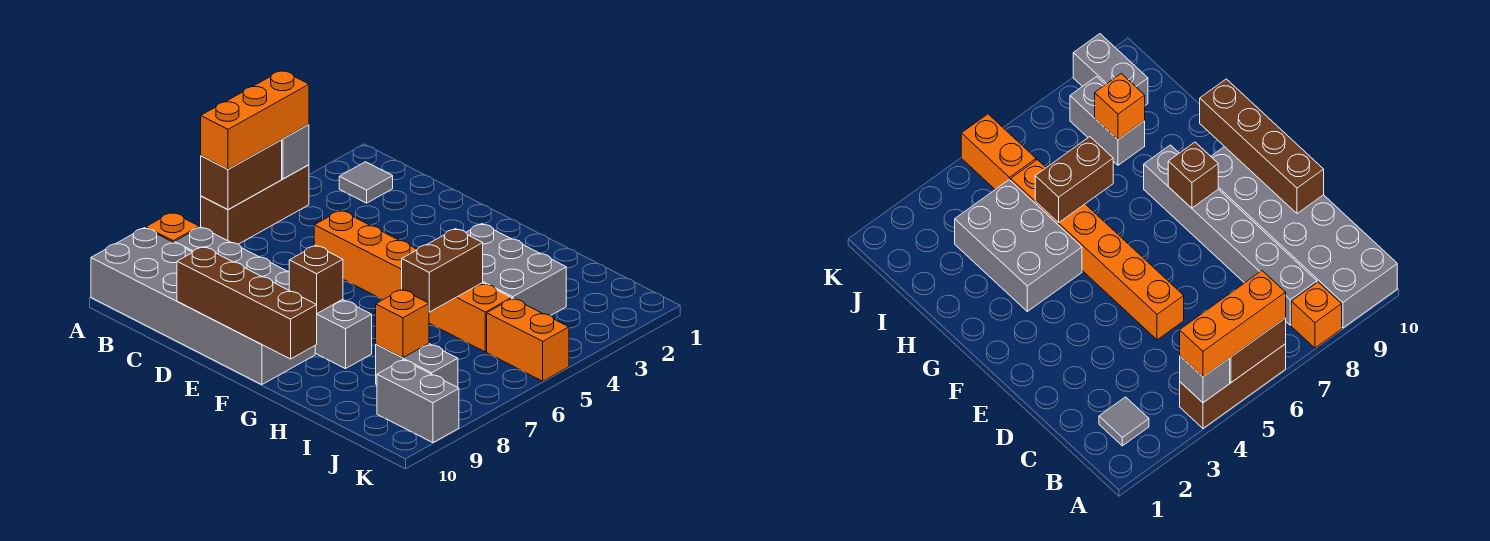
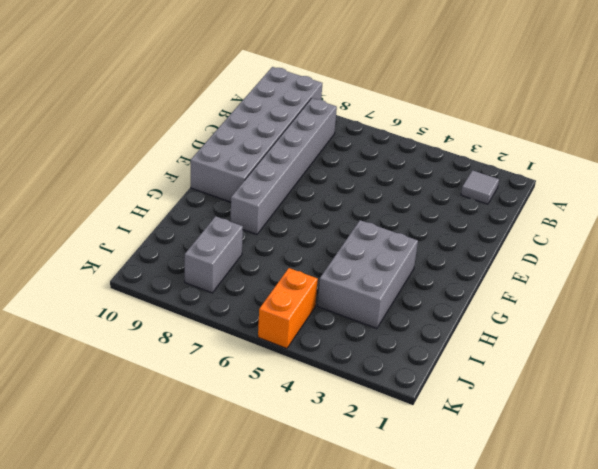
none -> brown 1x3 brick [201,165,309,244]
none -> orange 1x1 brick [146,212,199,243]
none -> orange 1x6 brick [314,210,512,352]

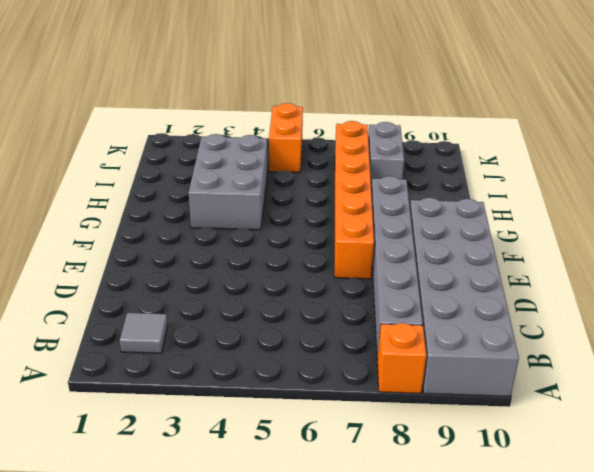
orange 1x6 brick [335,121,374,279] -> orange 1x6 brick moved to [314,210,512,352]
none -> brown 1x3 brick [201,165,309,244]
none -> grey 1x2 brick [377,360,459,443]
none -> grey 1x1 brick [282,124,309,179]

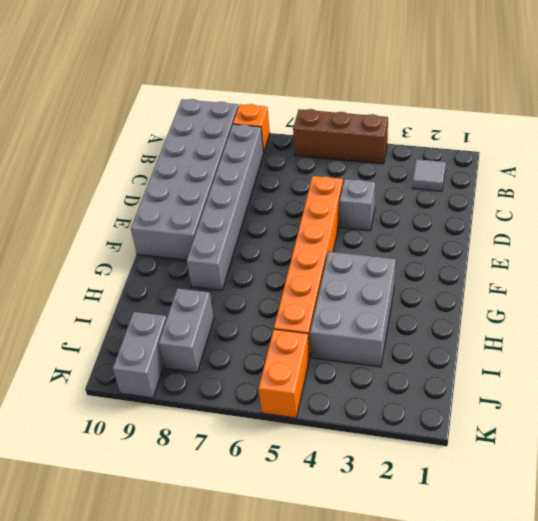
grey 1x1 brick [339,179,375,231] -> grey 1x1 brick moved to [282,124,309,179]
none -> brown 1x2 brick [201,140,282,210]
none -> brown 1x4 brick [177,247,317,359]
none -> brown 1x1 brick [289,245,343,313]

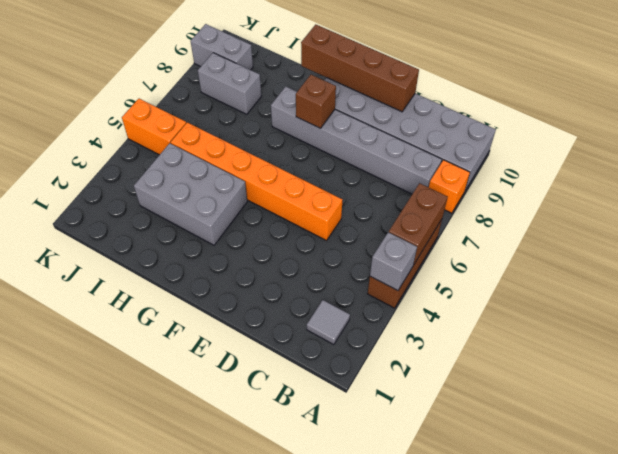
none -> brown 1x2 brick [402,229,483,312]
none -> orange 1x1 brick [376,289,429,358]
none -> orange 1x3 brick [201,70,309,169]

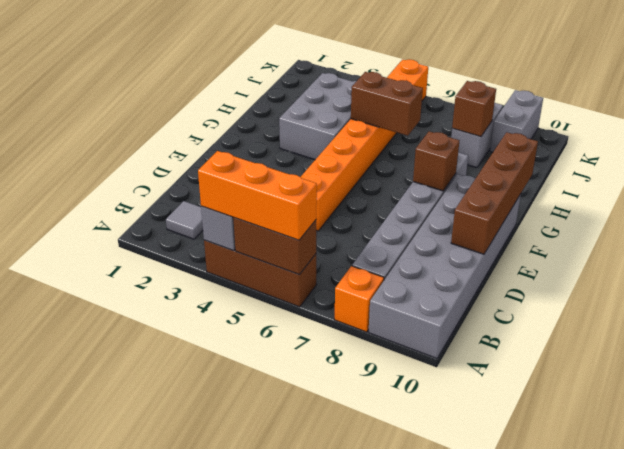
brown 1x1 brick [452,81,496,137] -> orange 1x1 brick [376,289,429,358]

